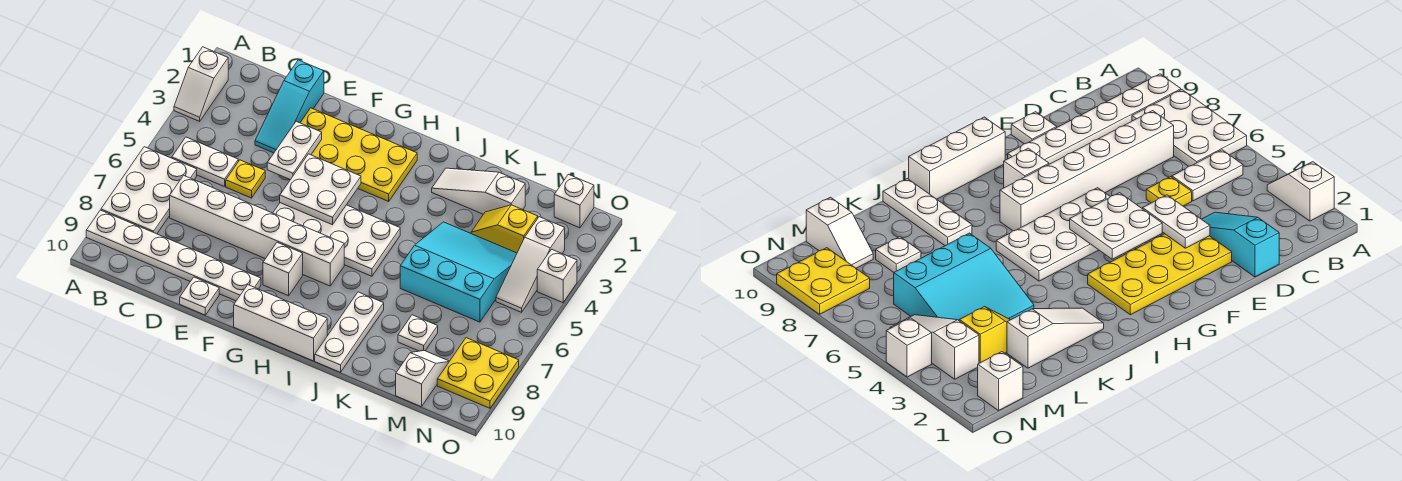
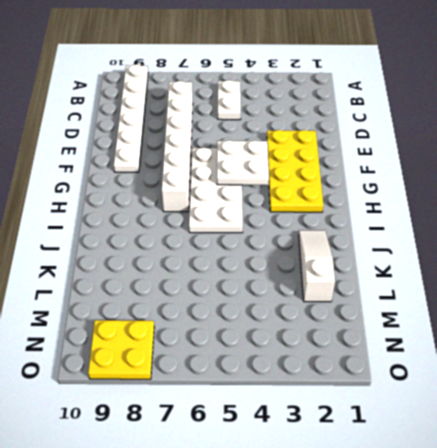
none -> white 1x2 slope [174,47,228,121]
none -> white 2x3 plate [101,147,197,234]
none -> cyan 1x3 slope [255,60,324,153]

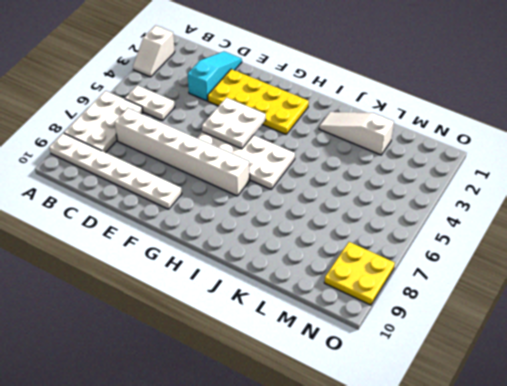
cyan 1x3 slope [188,51,242,101] -> cyan 1x3 slope turned to [255,60,324,153]
none -> yellow 1x1 plate [226,160,265,198]
none -> white 1x1 plate [180,277,219,315]
none -> white 1x1 brick [263,242,303,296]

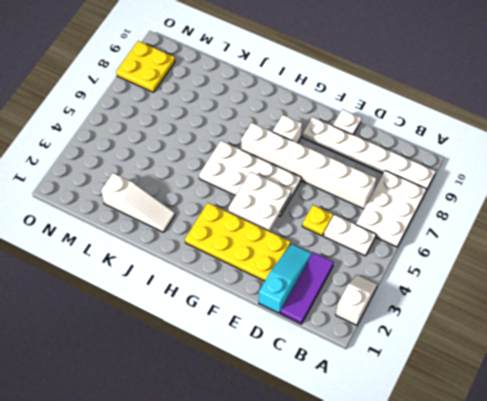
purple 1x3 tile [280,252,334,324] -> none
none -> white 1x3 brick [234,285,327,361]
none -> white 1x3 plate [315,292,384,372]
none -> cyan 3x3 slope [400,222,517,322]

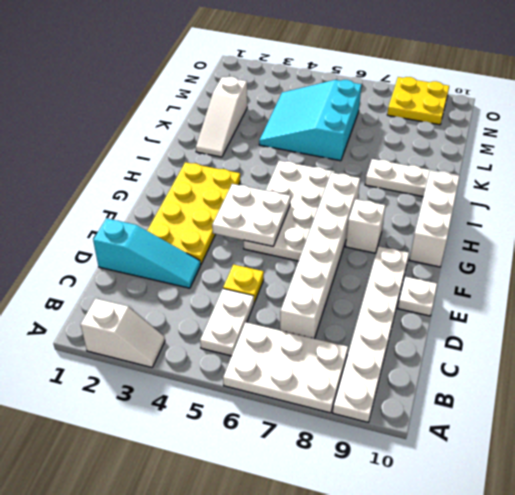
none -> yellow 1x2 slope [471,205,538,253]
none -> white 1x1 plate [398,315,438,351]
none -> white 1x2 slope [396,351,449,407]

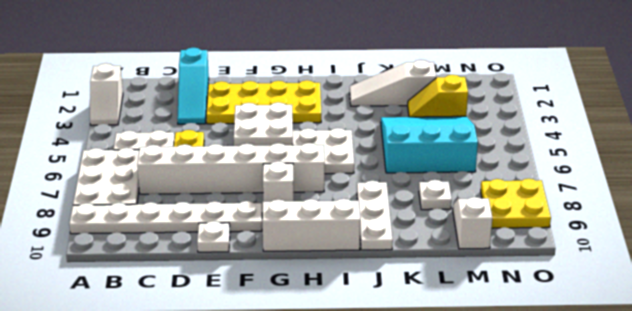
none -> white 1x1 brick [554,174,594,228]
none -> white 1x3 slope [496,217,565,312]
none -> white 1x1 brick [537,249,577,303]

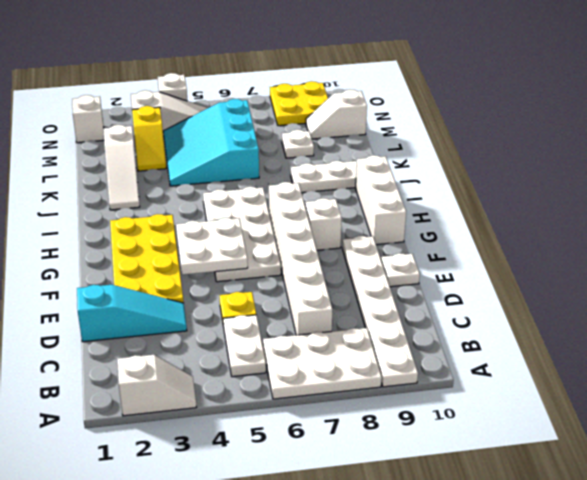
none -> white 1x2 plate [267,122,322,180]

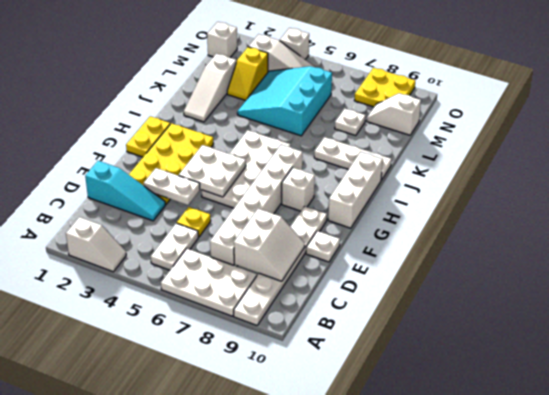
white 2x2 slope [234,209,305,281] -> none
yellow 1x2 plate [126,116,170,157] -> none

